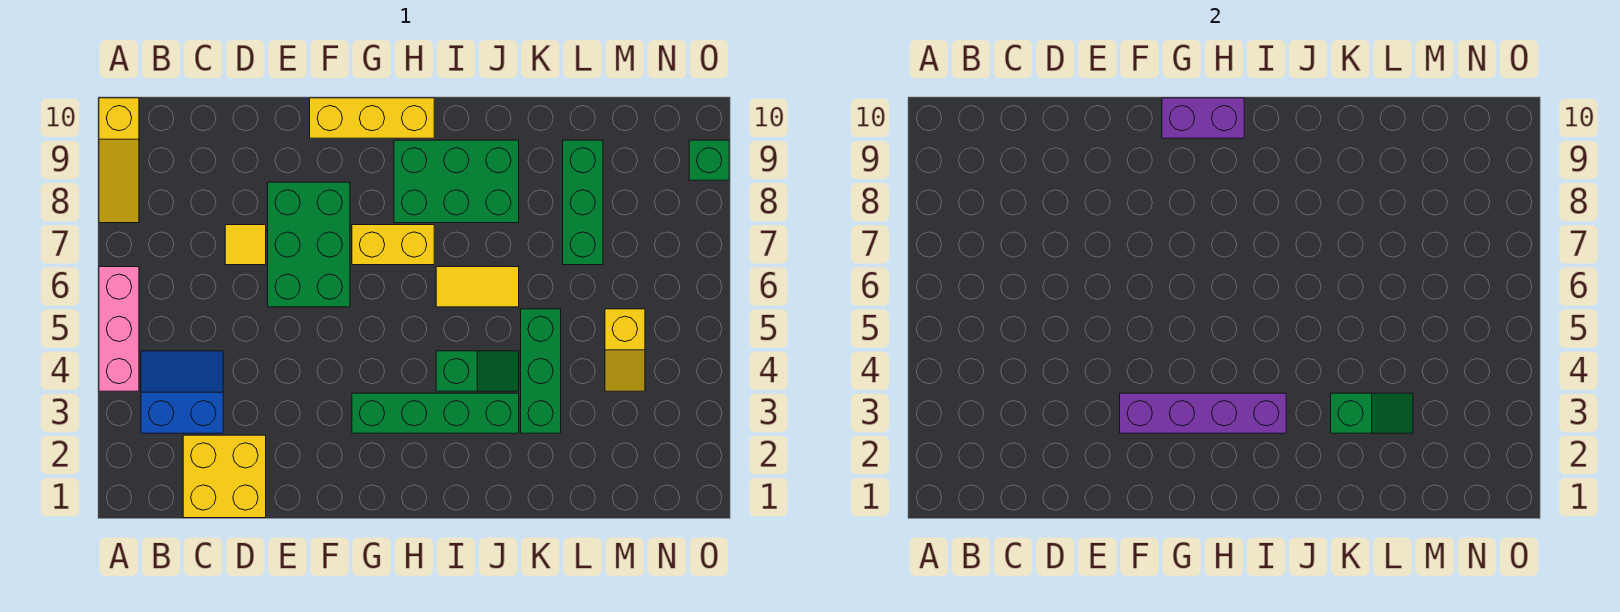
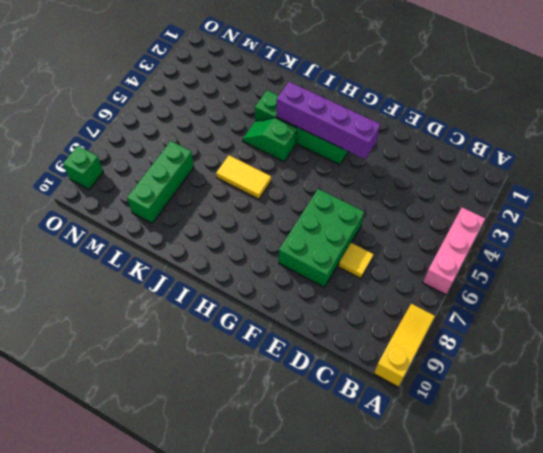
none -> blue 2x2 slope [141,351,223,433]
none -> yellow 2x2 brick [183,435,266,518]
none -> yellow 1x3 brick [310,98,434,138]

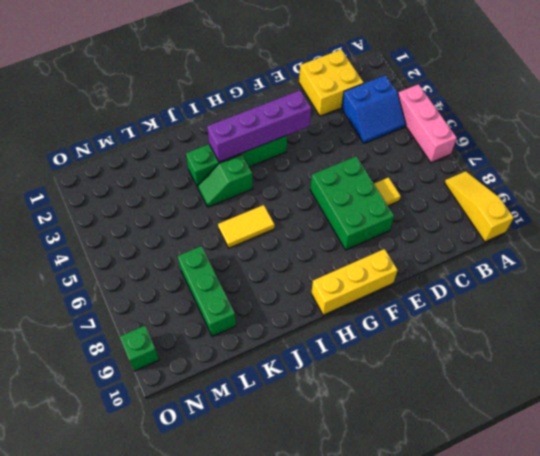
none -> yellow 1x2 brick [352,225,434,265]
none -> green 2x3 brick [394,140,519,223]
none -> green 1x3 brick [521,309,561,433]

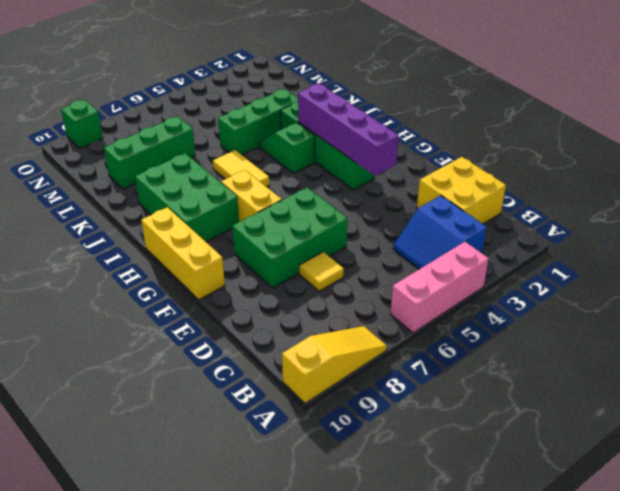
none -> yellow 1x2 slope [605,309,645,391]
none -> purple 1x2 brick [1162,98,1244,138]
none -> green 1x2 slope [1331,393,1413,433]

